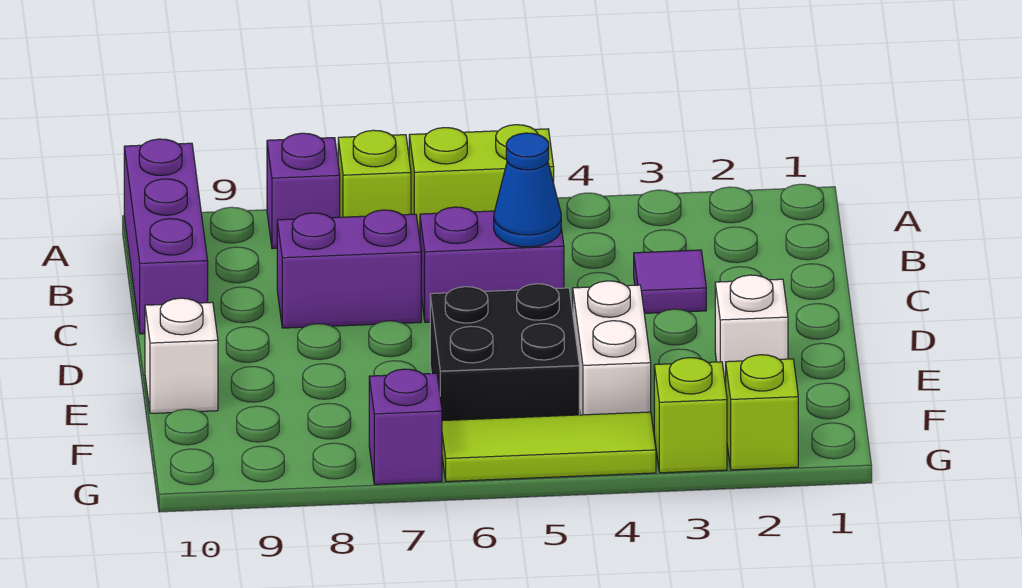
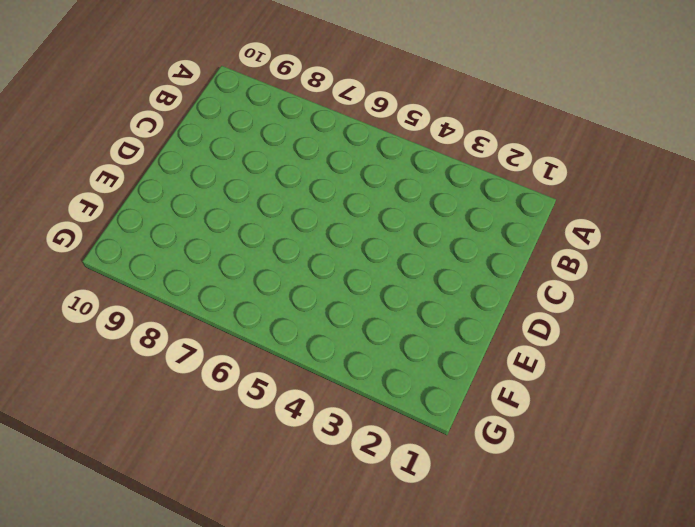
none -> lime 1x2 brick [409,125,554,238]
none -> lime 1x1 brick [338,130,411,217]
none -> purple 1x1 brick [267,133,340,249]

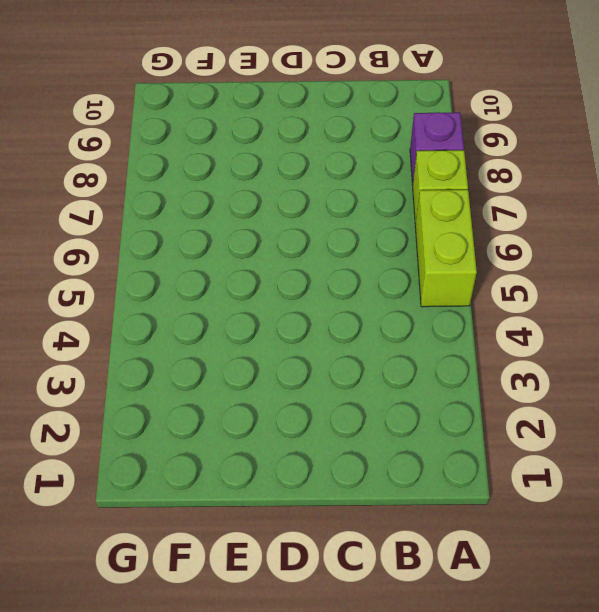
none -> purple 1x3 brick [124,139,208,334]
none -> purple 1x1 tile [634,250,706,313]
none -> purple 1x2 brick [420,207,564,322]

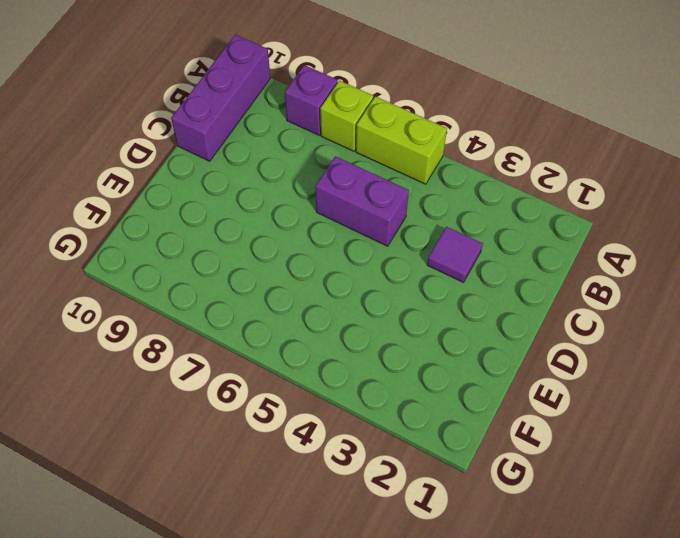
none -> purple 1x2 brick [277,210,421,328]
none -> white 1x1 brick [715,275,788,387]
none -> white 1x2 brick [573,281,651,415]

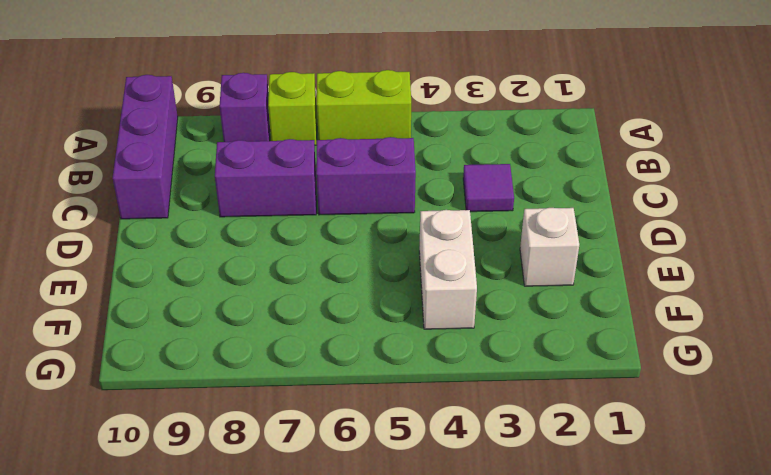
none -> black 2x2 brick [430,284,579,421]
none -> white 1x1 brick [145,298,218,413]
none -> lime 1x1 brick [726,355,798,470]

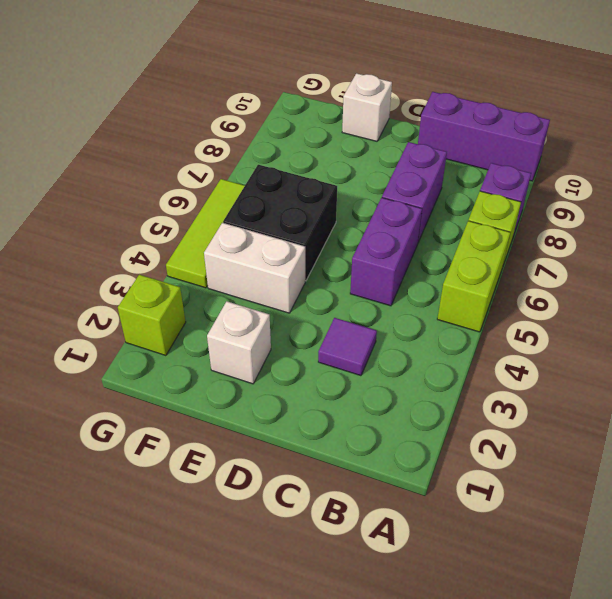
none -> lime 1x1 brick [654,358,727,473]
none -> purple 1x1 brick [369,369,442,484]
none -> blue 1x1 cone [494,133,561,247]

